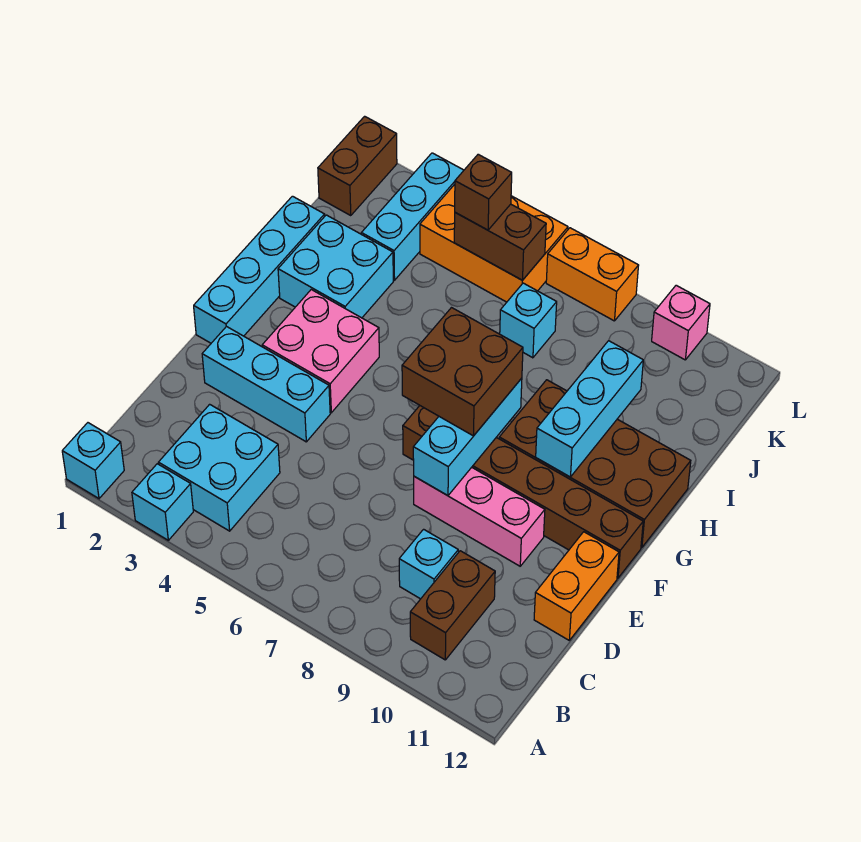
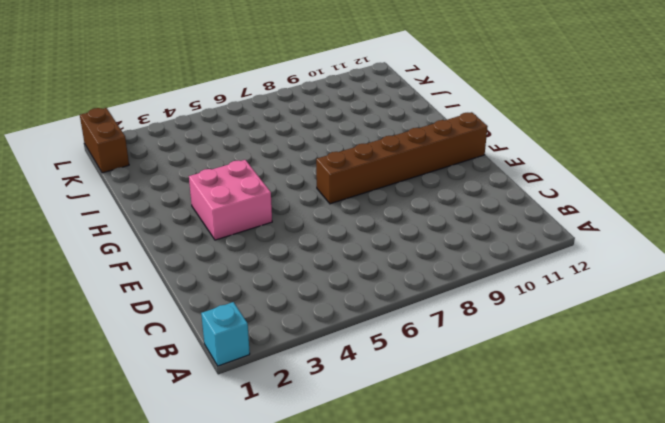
none -> cyan 1x1 brick [132,464,193,540]
none -> cyan 2x2 brick [159,404,280,531]
none -> brown 1x2 brick [410,551,495,660]

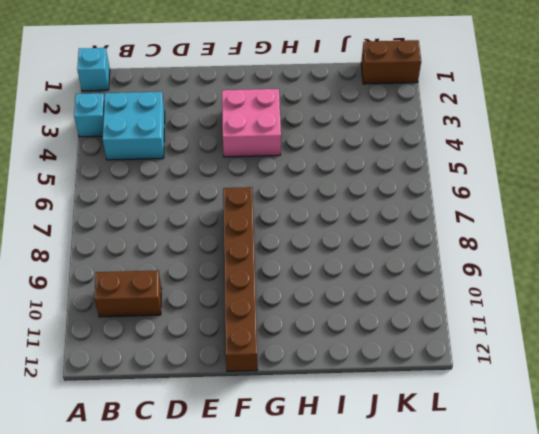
none -> cyan 1x1 brick [399,529,458,599]
none -> orange 1x2 brick [534,532,619,640]
none -> cyan 1x3 brick [202,326,330,442]

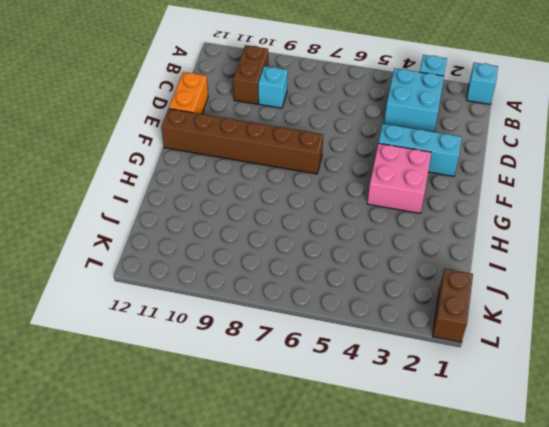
none -> pink 1x3 brick [414,467,545,566]
none -> cyan 1x4 brick [194,196,325,343]
none -> brown 2x4 brick [499,380,691,548]

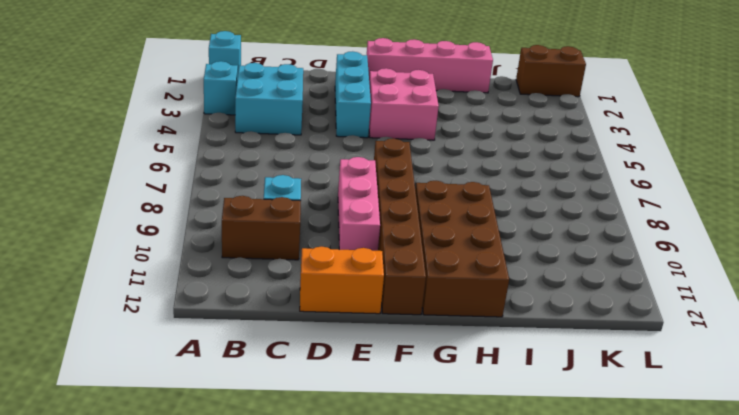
pink 1x4 brick [367,38,493,93] -> cyan 1x4 brick [194,196,325,343]
none -> cyan 2x2 brick [278,215,393,318]
none -> cyan 1x3 brick [361,153,464,280]
none -> cyan 1x1 brick [500,283,557,358]

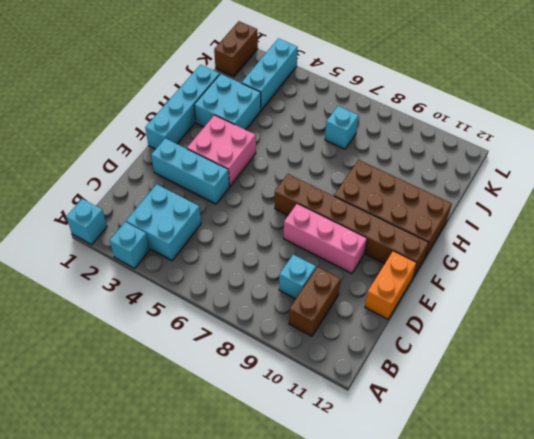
none -> orange 2x3 brick [420,184,568,302]
none -> orange 1x2 brick [546,228,639,321]
none -> pink 1x1 brick [652,285,710,360]

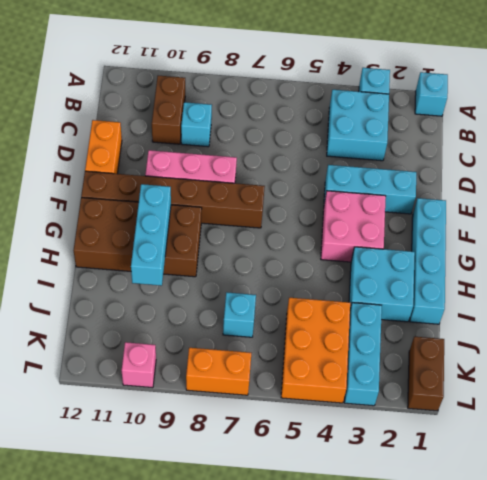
orange 2x3 brick [281,298,350,403] -> orange 2x3 brick turned to [420,184,568,302]
none -> cyan 1x3 brick [413,378,522,496]
none -> brown 1x2 brick [454,204,546,280]
none -> brown 2x2 brick [402,308,523,436]

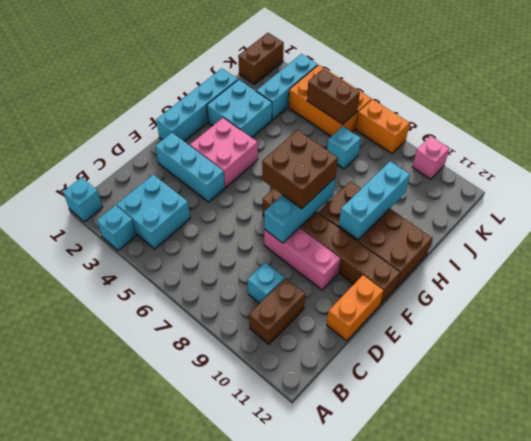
none -> brown 1x1 brick [455,154,512,230]

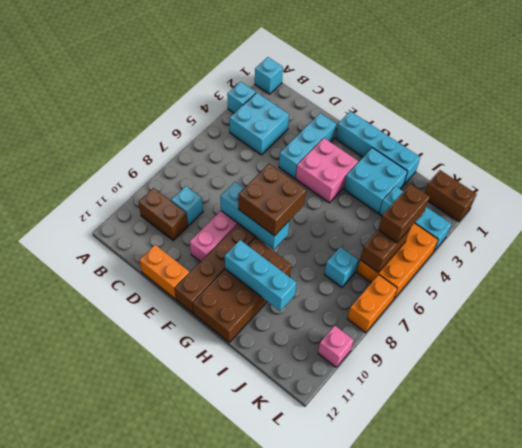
brown 1x2 brick [378,184,429,243] -> brown 1x1 brick [455,154,512,230]

